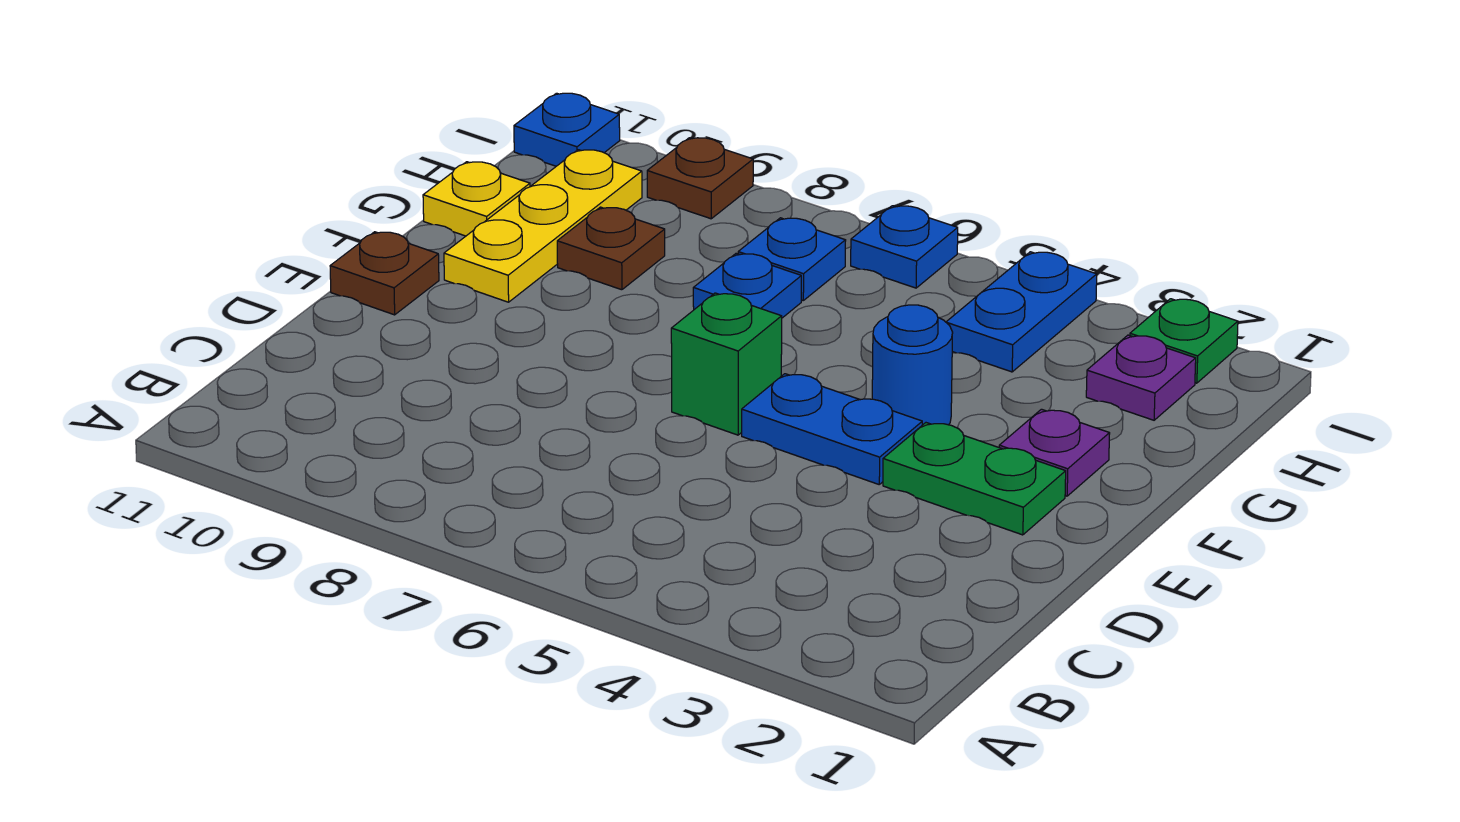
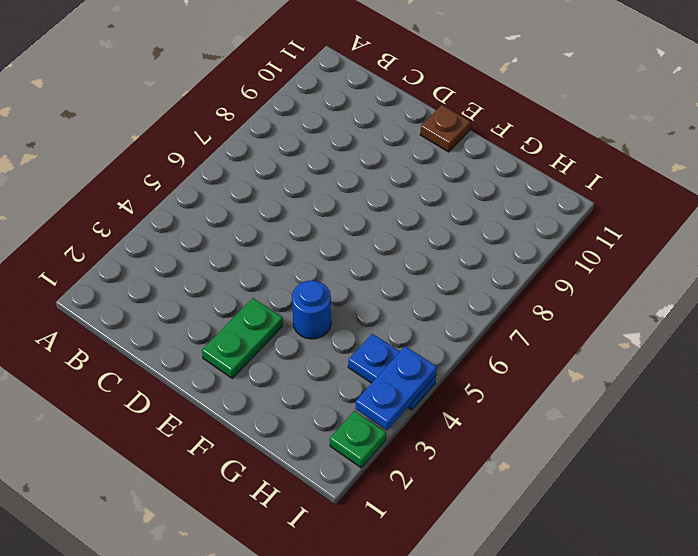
blue 1x2 plate [356,346,437,430] -> blue 1x2 plate moved to [742,374,922,484]
none -> green 1x1 brick [671,293,782,435]
none -> purple 1x1 plate [999,409,1110,496]
none -> yellow 1x3 plate [444,150,642,302]

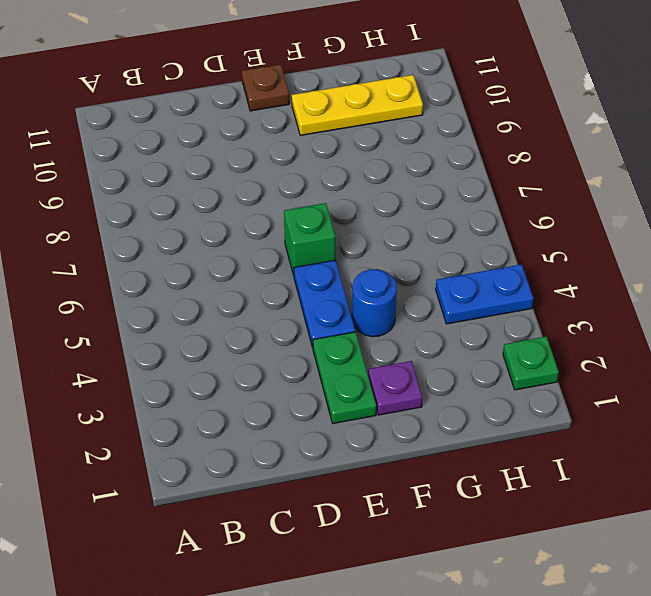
none -> blue 1x1 plate [693,253,801,318]
none -> brown 1x1 plate [557,207,665,290]
none -> yellow 1x1 plate [423,162,530,236]

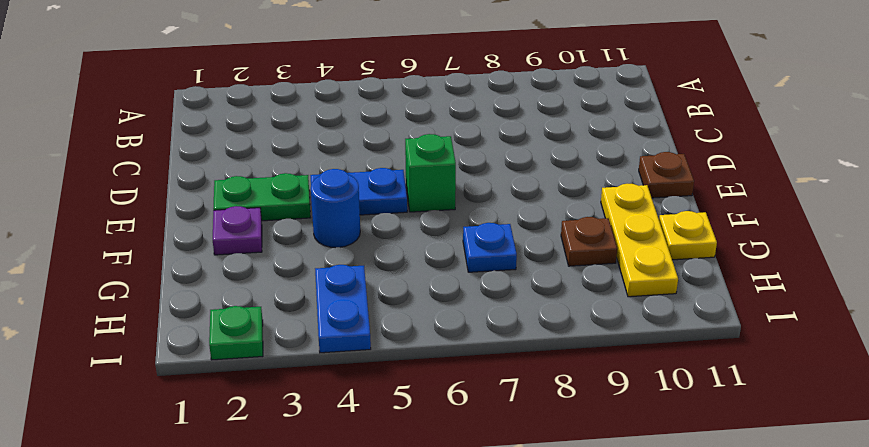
none -> purple 1x1 plate [1086,335,1196,420]
none -> blue 1x1 plate [738,218,846,300]
none -> blue 1x1 plate [851,206,958,288]

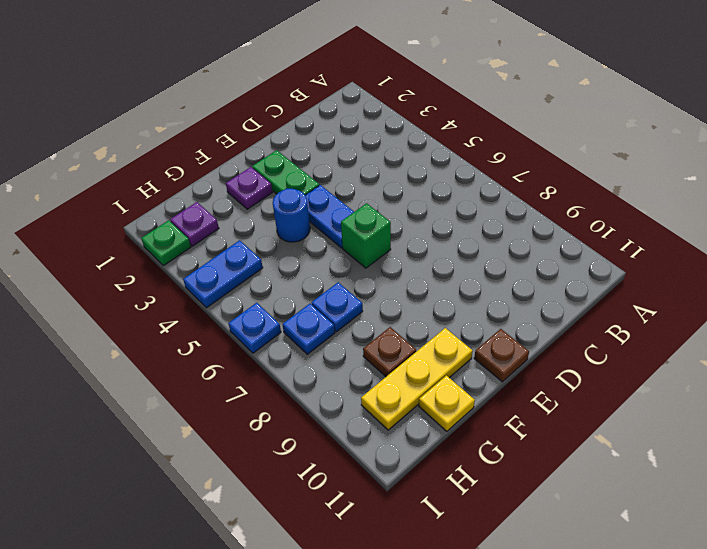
none -> brown 1x1 plate [647,138,753,219]
none -> blue 1x1 plate [514,93,620,166]

